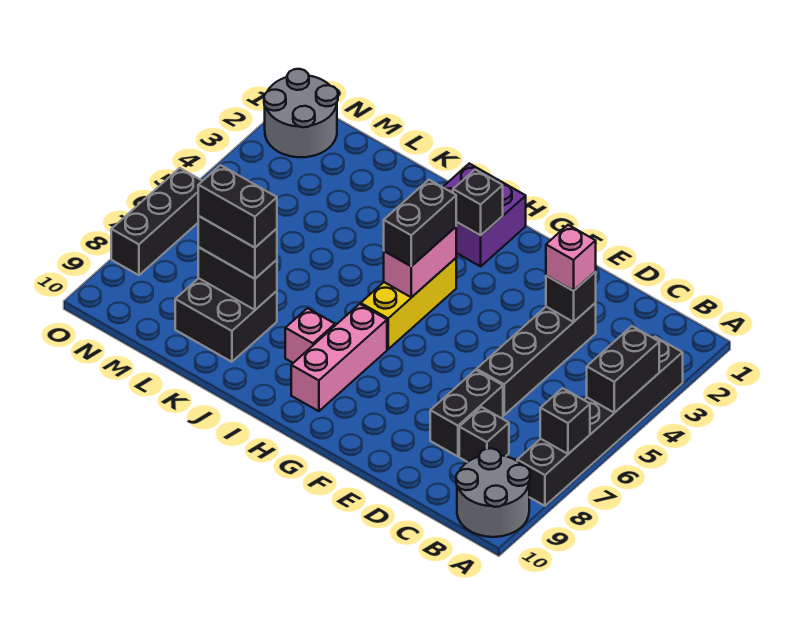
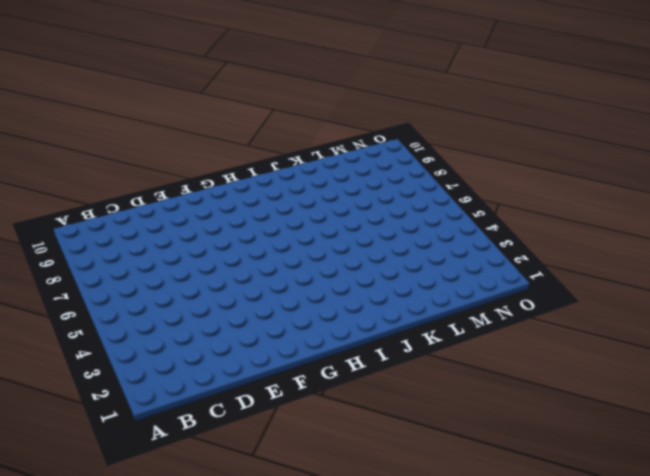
none -> black 1x6 brick [517,337,683,506]
none -> grey 2x2 round brick [456,448,530,537]
none -> black 1x1 brick [459,407,509,462]

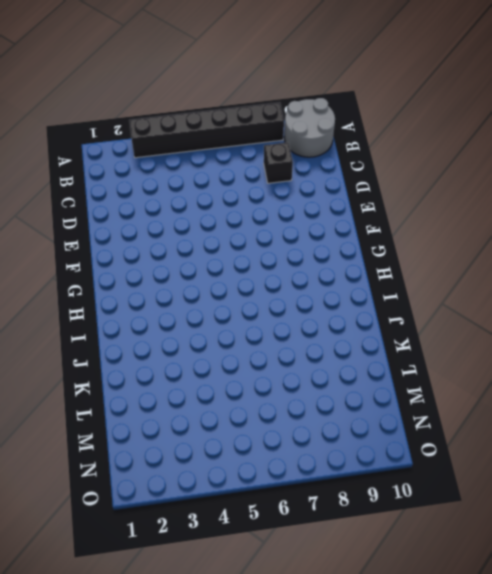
none -> black 1x4 brick [477,303,596,415]
none -> black 1x2 brick [430,370,503,456]
none -> purple 2x2 brick [443,164,526,266]

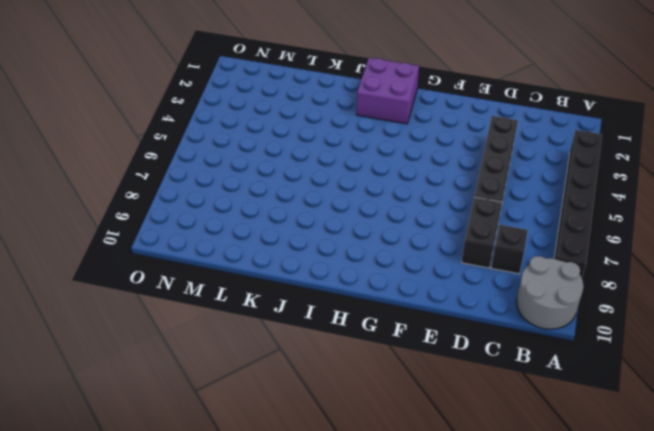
none -> yellow 1x3 brick [361,258,456,349]
none -> pink 1x3 brick [291,304,387,411]
none -> pink 1x1 brick [285,308,335,363]

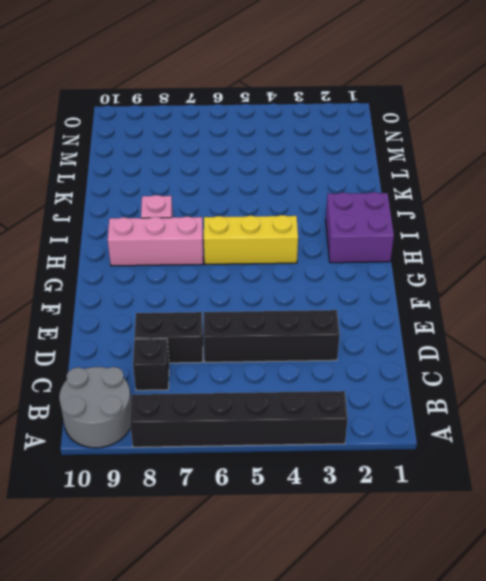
none -> black 2x2 brick [175,278,277,362]
none -> grey 2x2 round brick [264,69,338,157]
none -> black 1x3 brick [111,168,202,275]

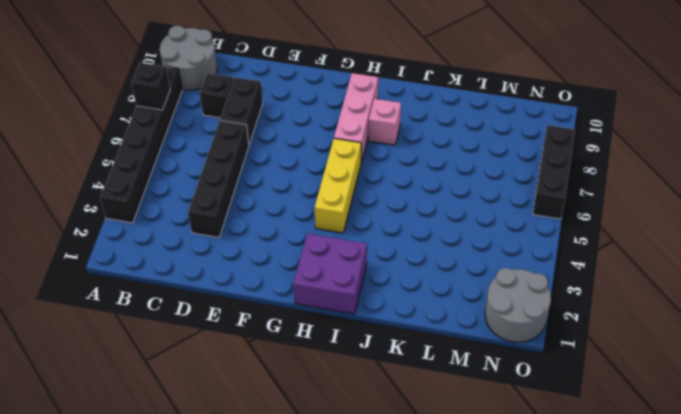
none -> black 2x2 brick [175,278,277,362]
none -> black 1x2 brick [587,326,659,413]
none -> black 1x1 brick [546,272,596,322]

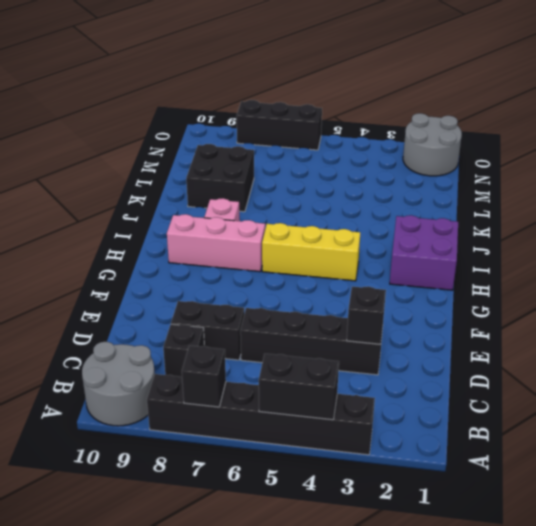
none -> black 1x1 brick [453,170,503,235]
none -> pink 1x2 brick [384,227,456,297]
none -> black 1x2 brick [198,247,277,310]

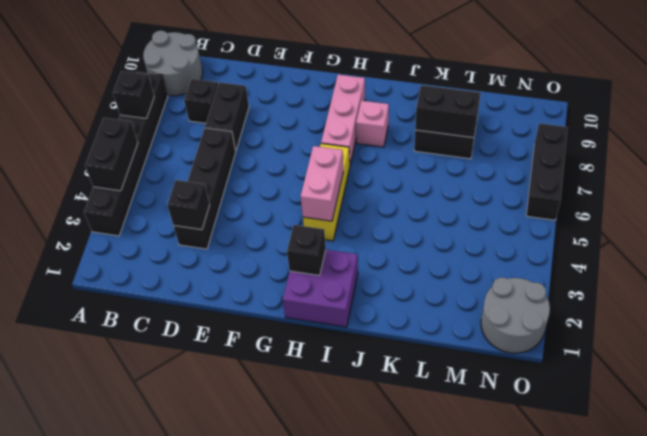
none -> pink 1x1 brick [546,225,596,291]
none -> black 1x2 brick [384,180,456,266]
none -> black 1x2 brick [198,216,277,279]

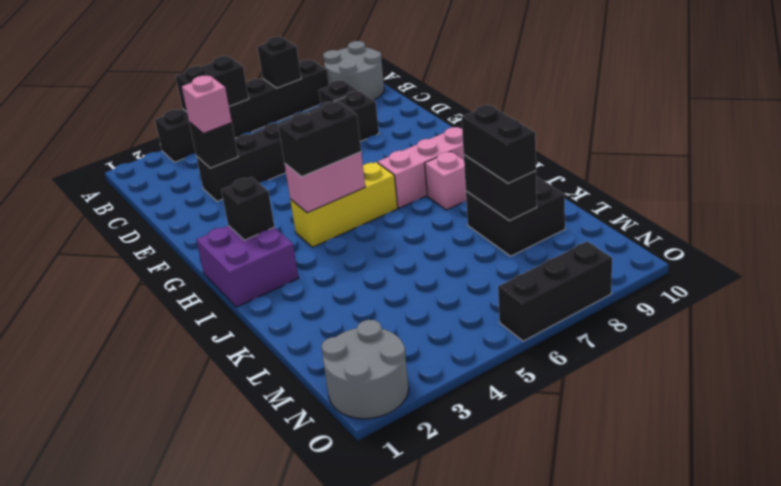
none -> black 1x2 brick [198,165,277,248]

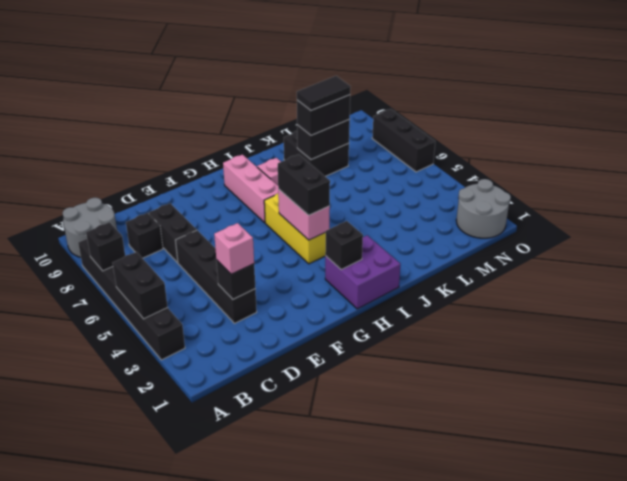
black 1x2 tile [297,76,351,110] -> black 1x2 brick [198,165,277,248]

